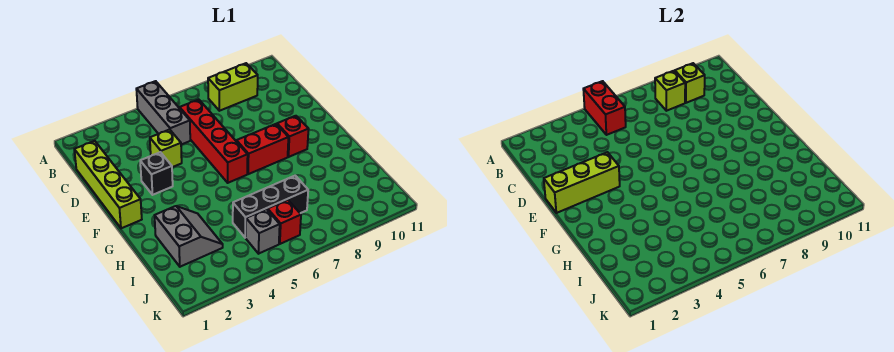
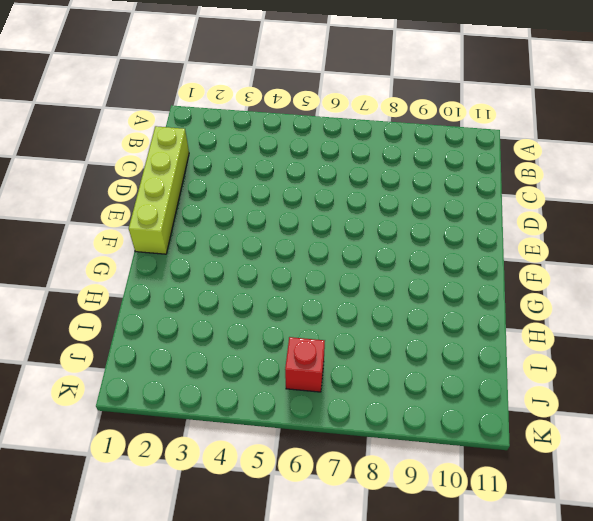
none -> grey 1x3 brick [136,81,190,145]
none -> lime 1x2 brick [208,63,258,111]
none -> red 1x4 brick [180,100,248,183]

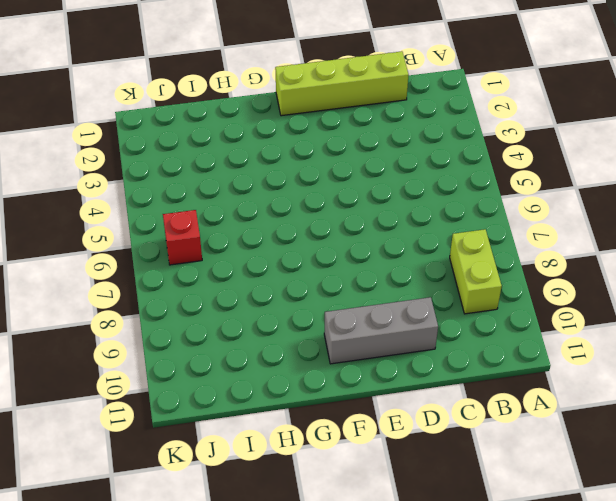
grey 1x3 brick [324,297,438,364] -> grey 1x3 brick moved to [136,81,190,145]
none -> red 1x4 brick [180,100,248,183]
none -> lime 1x1 brick [150,130,182,167]
none -> black 1x1 brick [140,152,173,195]

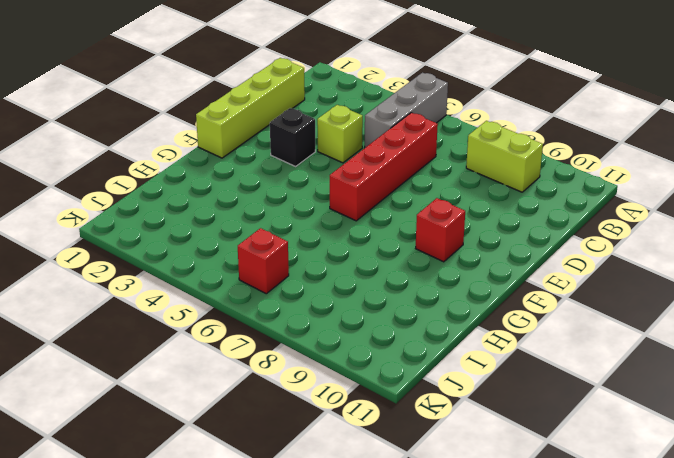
none -> red 1x2 brick [236,124,288,174]
none -> grey 2x2 slope [155,206,223,267]
none -> black 1x3 brick [233,176,308,237]

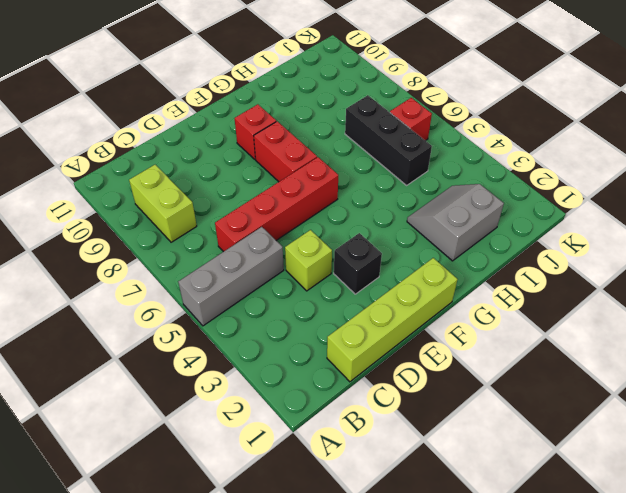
none -> grey 1x1 brick [245,209,280,254]
none -> red 1x2 brick [583,81,626,135]
none -> lime 1x1 brick [655,71,685,111]

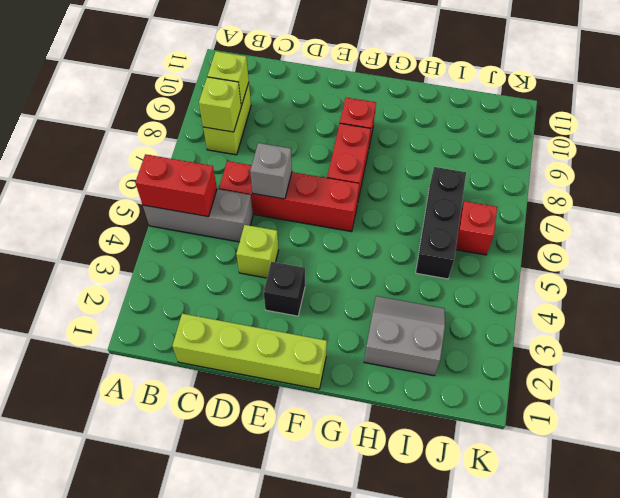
grey 1x1 brick [250,143,292,199] -> grey 1x1 brick moved to [245,209,280,254]
none -> lime 1x3 brick [544,152,620,213]

